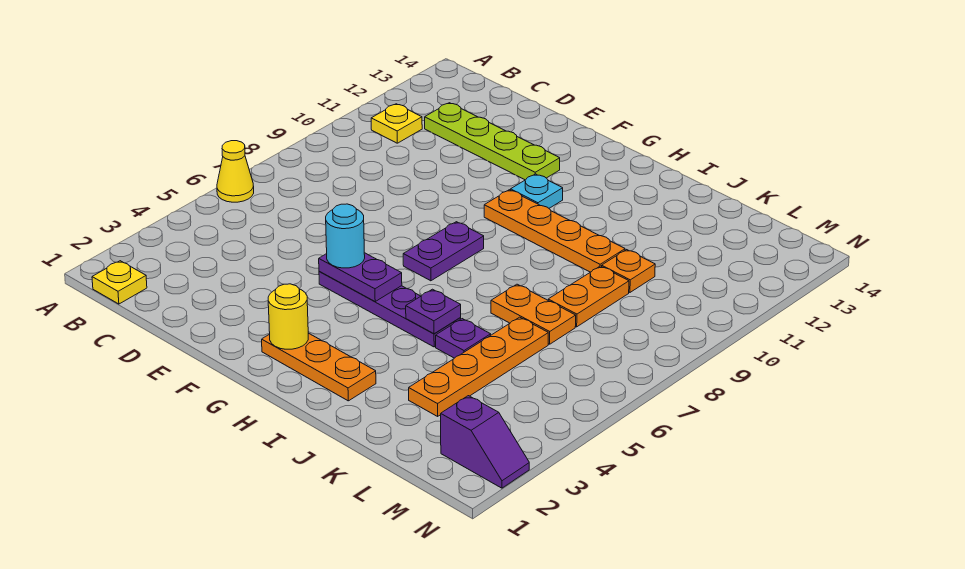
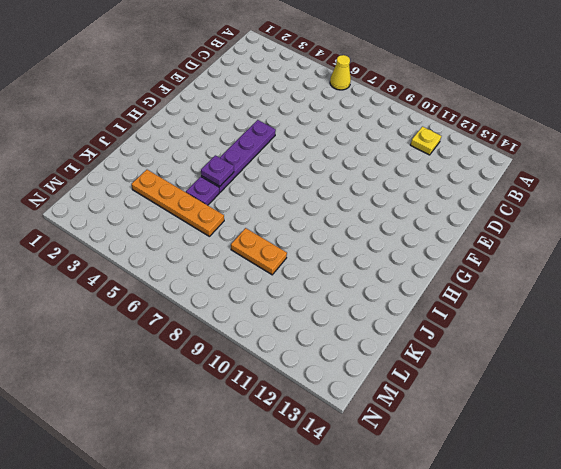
none -> yellow 1x1 plate [92,261,147,304]
none -> lime 1x4 plate [425,103,560,180]
none -> orange 1x3 plate [262,333,376,401]

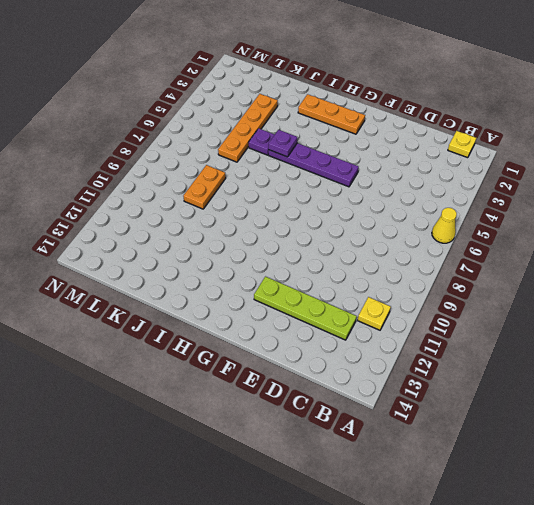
none -> purple 1x2 plate [403,222,484,281]
none -> orange 1x4 plate [484,190,625,272]
none -> cyan 1x1 plate [511,174,563,208]

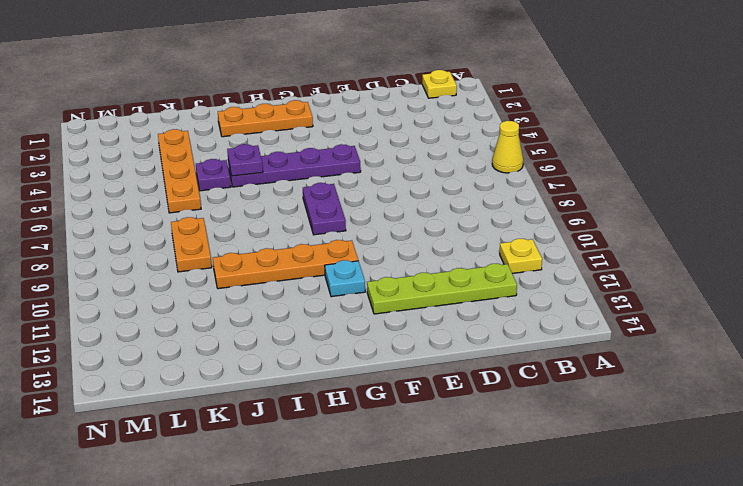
none -> orange 1x2 plate [491,284,576,344]
none -> orange 1x1 plate [602,250,655,292]
none -> purple 1x2 slope [441,396,529,488]

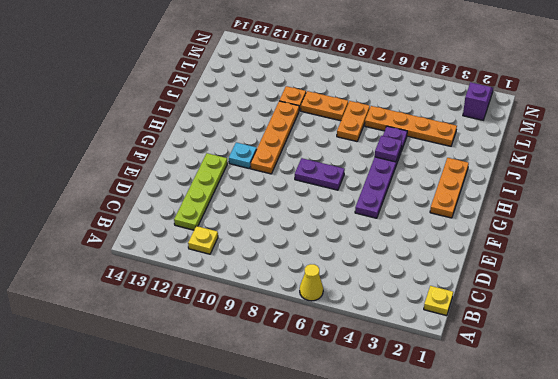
none -> purple 1x2 plate [319,253,402,302]
none -> yellow 1x1 round brick [268,284,308,349]
none -> cyan 1x1 round brick [326,204,365,268]

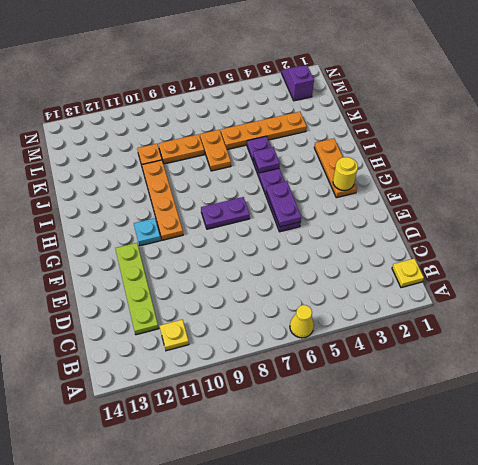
none -> cyan 1x1 round brick [326,204,365,268]

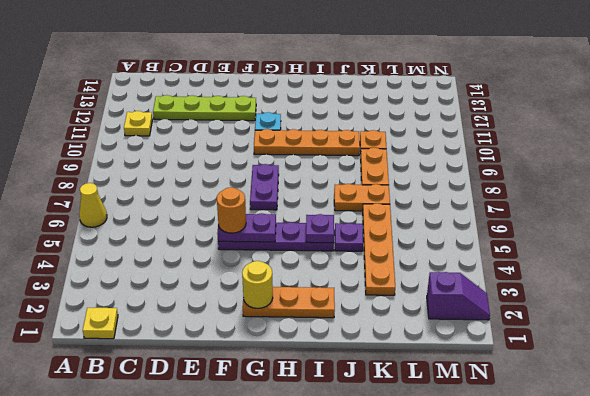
orange 1x1 round brick [217,187,246,233] -> cyan 1x1 round brick [326,204,365,268]

